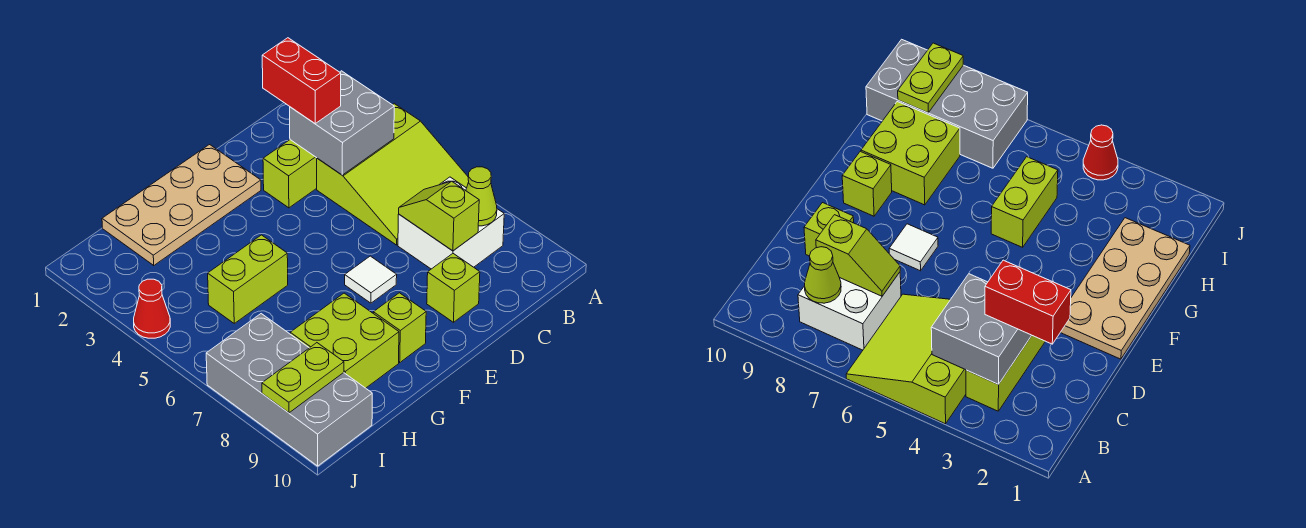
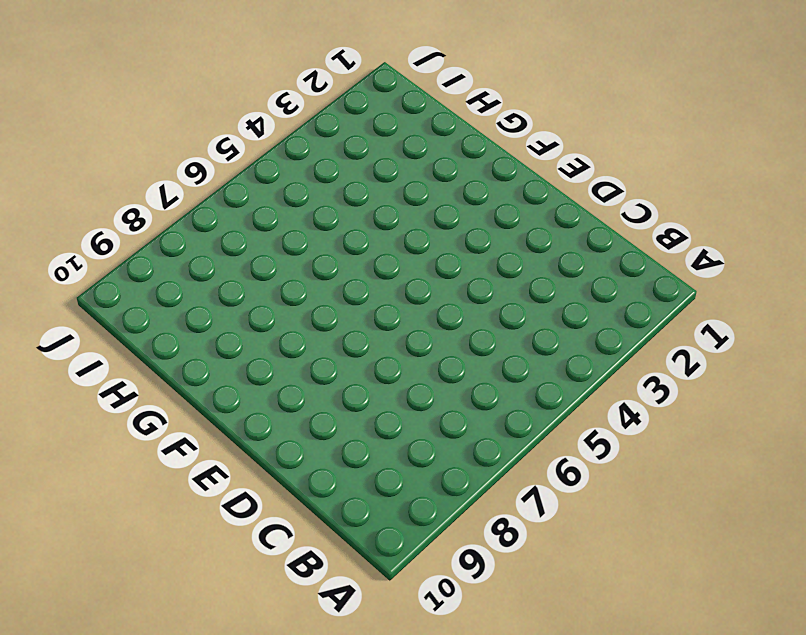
none -> lime 3x3 slope [317,104,469,245]
none -> lime 1x3 brick [263,140,317,208]
none -> white 2x2 brick [398,177,504,269]

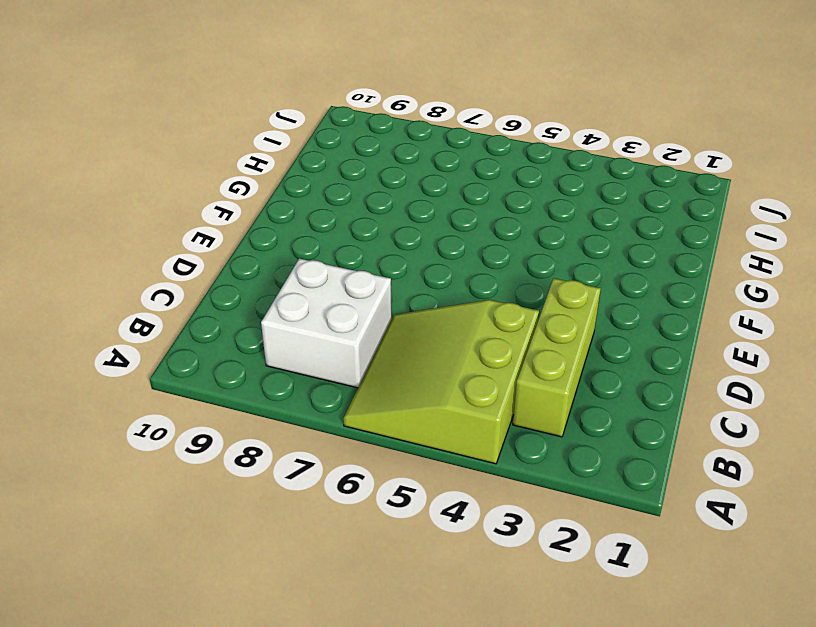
none -> lime 1x1 brick [427,254,480,322]
none -> tan 2x4 plate [102,145,261,265]
none -> white 1x1 tile [345,256,397,303]

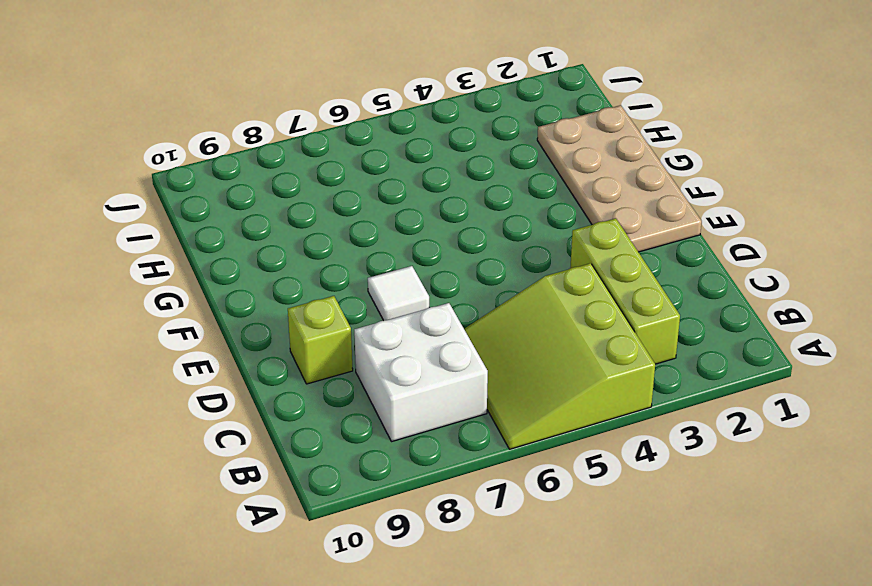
none -> lime 1x1 brick [373,293,426,362]
none -> lime 1x2 brick [208,235,288,323]
none -> lime 2x2 brick [290,293,399,388]

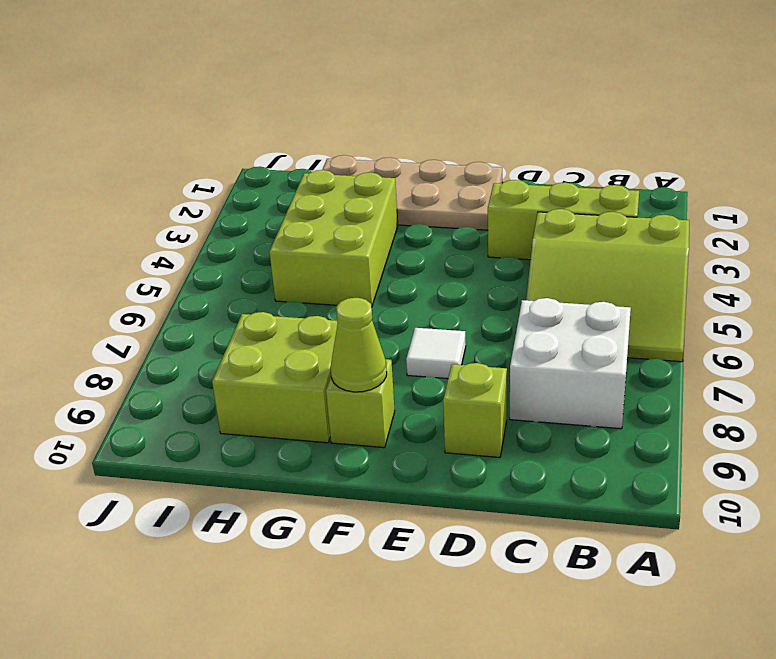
lime 1x1 cone [331,298,387,392] -> lime 1x1 cone moved to [466,167,497,226]
lime 2x3 brick [269,170,398,307] -> lime 1x2 brick [208,235,288,323]
none -> grey 2x4 brick [206,314,372,466]
none -> red 1x1 cone [134,279,170,338]
none -> grey 2x2 brick [290,71,394,175]

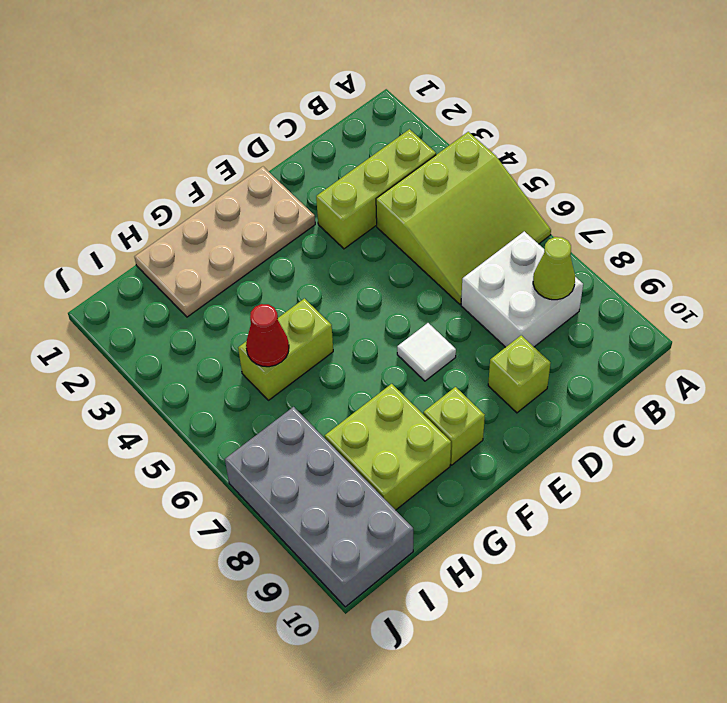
red 1x1 cone [246,304,289,367] -> red 1x1 cone moved to [134,279,170,338]
none -> grey 2x2 brick [290,71,394,175]
none -> lime 1x2 slope [399,181,479,251]
none -> lime 1x2 plate [262,343,344,413]

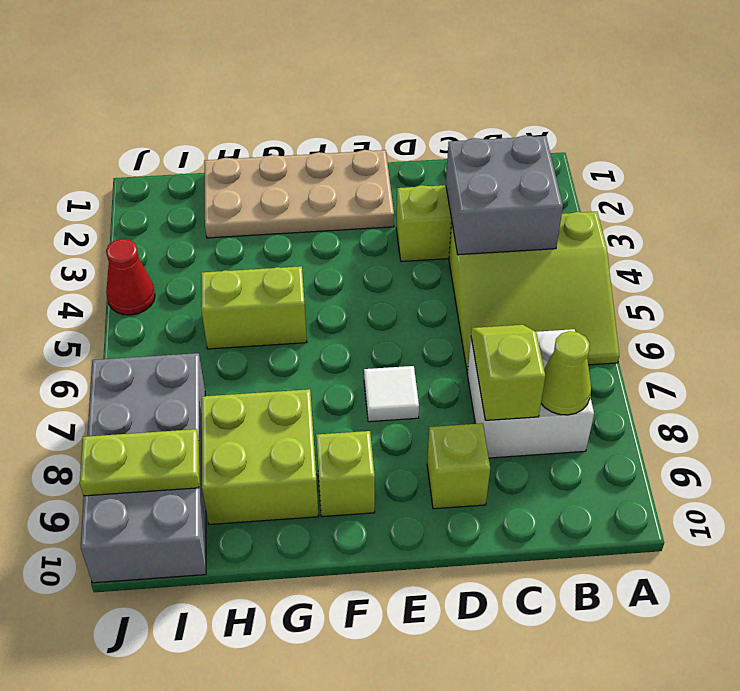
none -> red 1x2 brick [262,38,341,123]

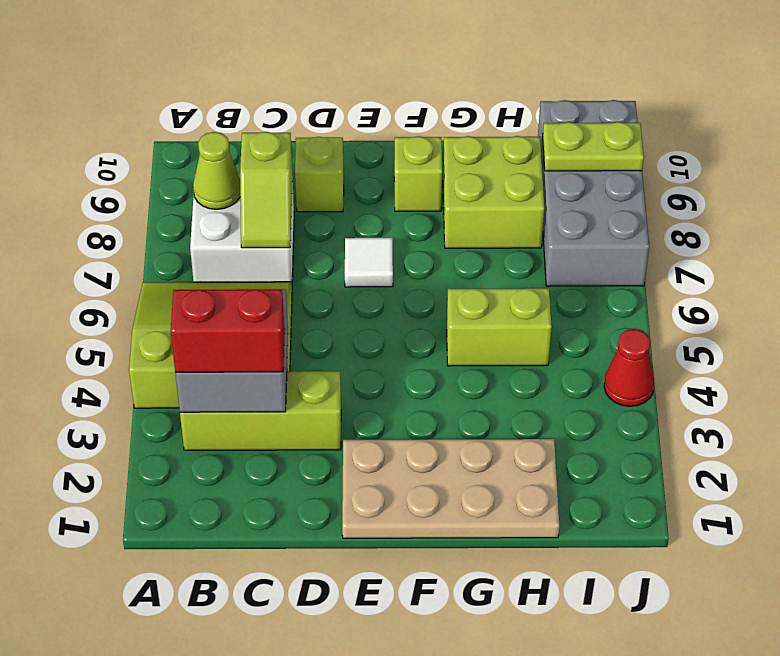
red 1x2 brick [171,289,285,372] -> red 1x2 brick turned to [262,38,341,123]

